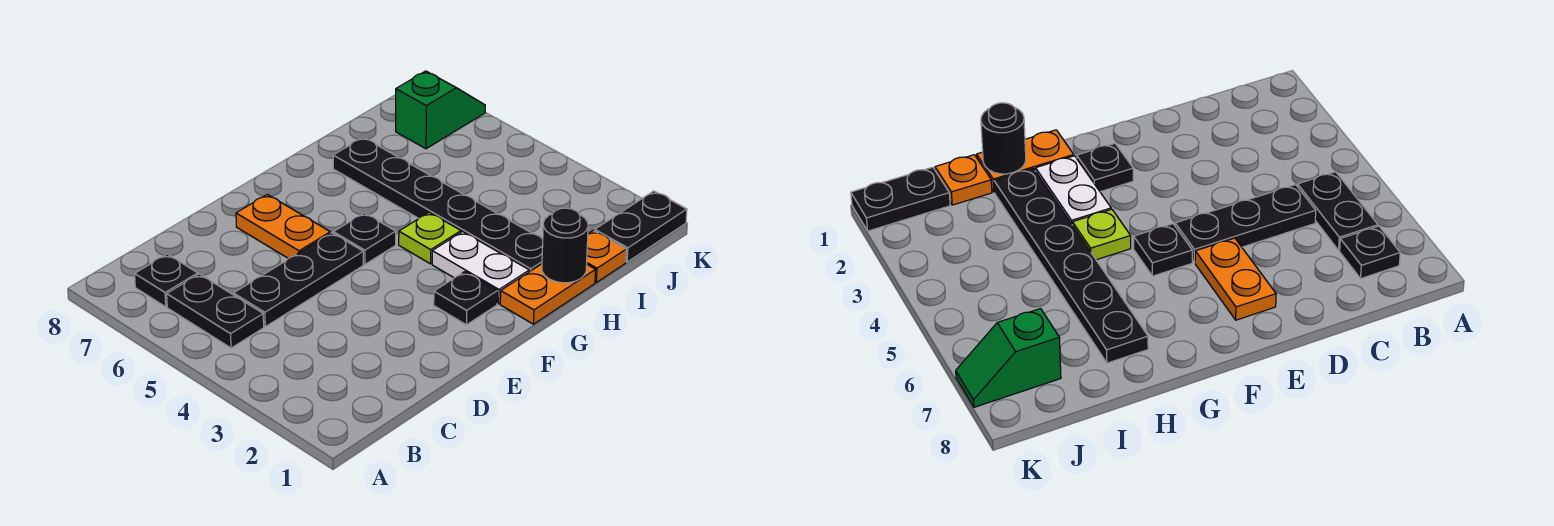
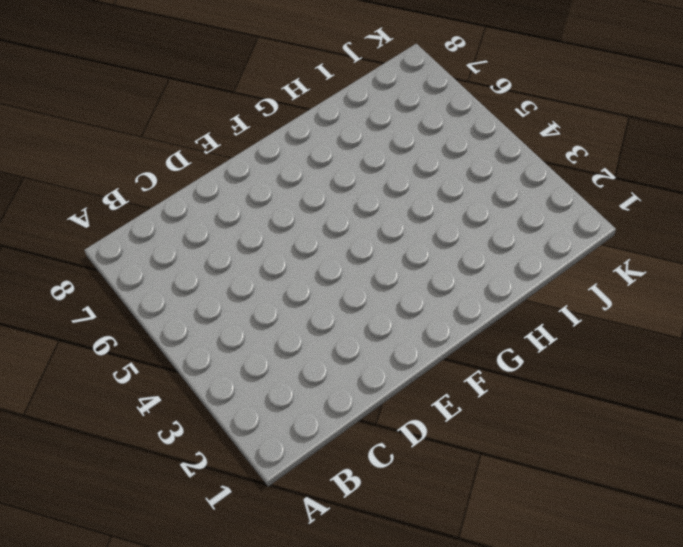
none -> black 1x2 plate [167,274,264,348]
none -> black 1x1 plate [135,254,198,307]
none -> black 1x3 plate [234,233,363,327]

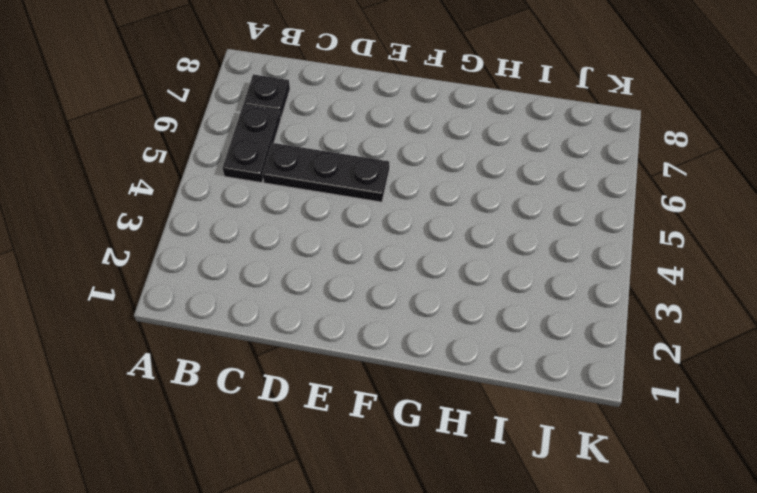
none -> orange 1x2 plate [236,194,330,259]
none -> black 1x1 plate [434,272,497,325]
none -> black 1x1 plate [333,213,396,264]

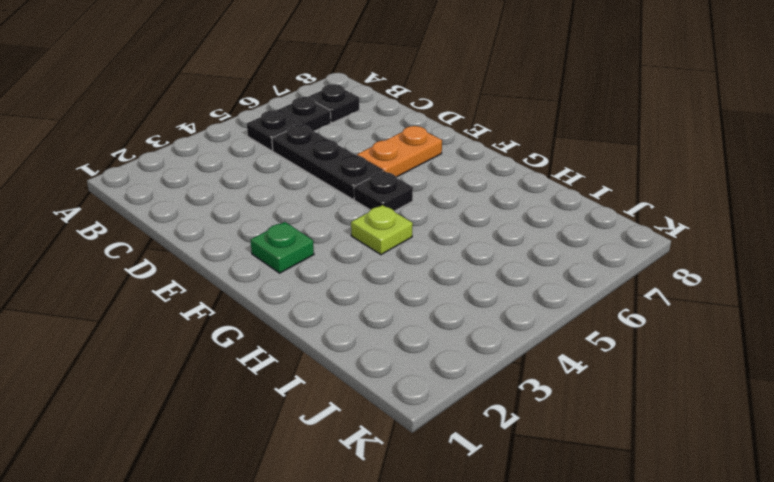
green 1x1 plate [251,222,314,273] -> black 1x1 plate [434,272,497,325]
none -> orange 1x2 plate [500,264,596,324]
none -> white 1x2 plate [432,232,529,304]
none -> black 1x6 plate [333,137,543,272]

